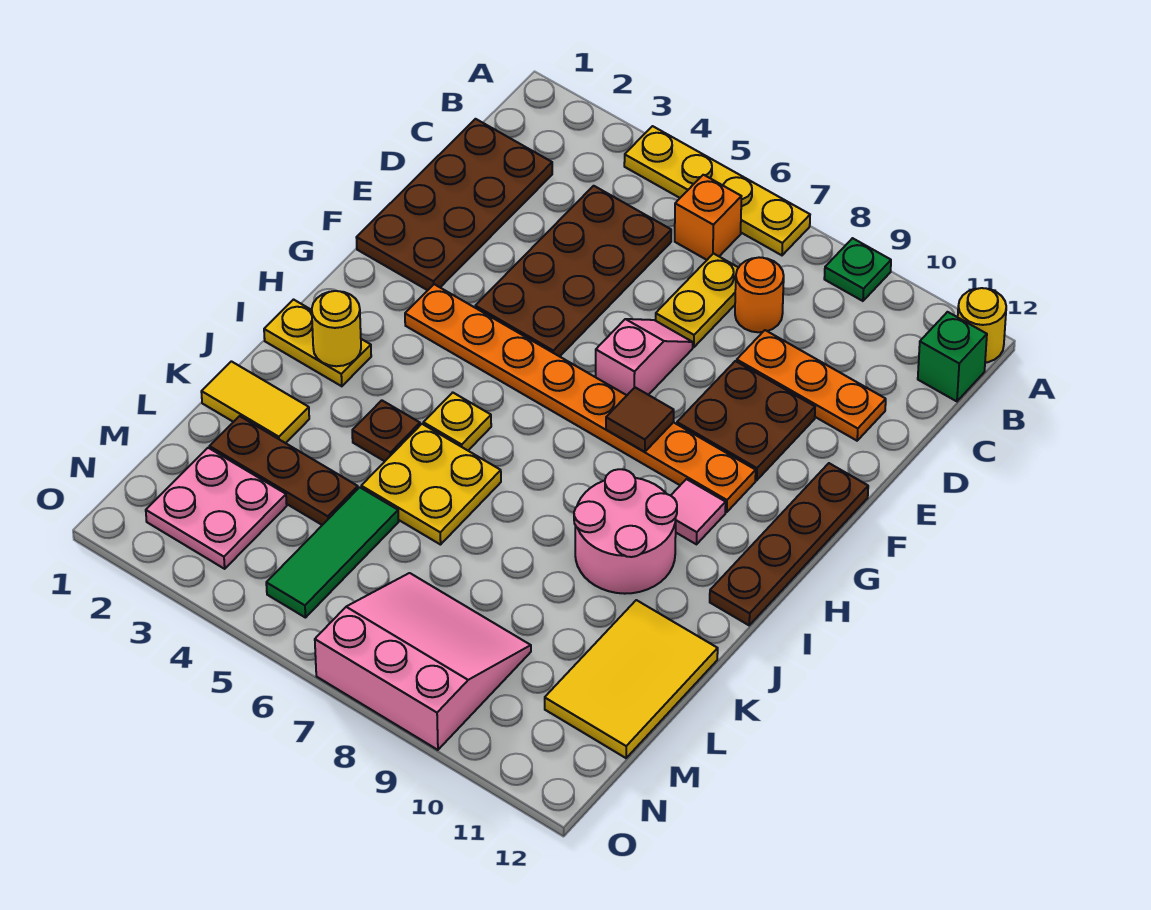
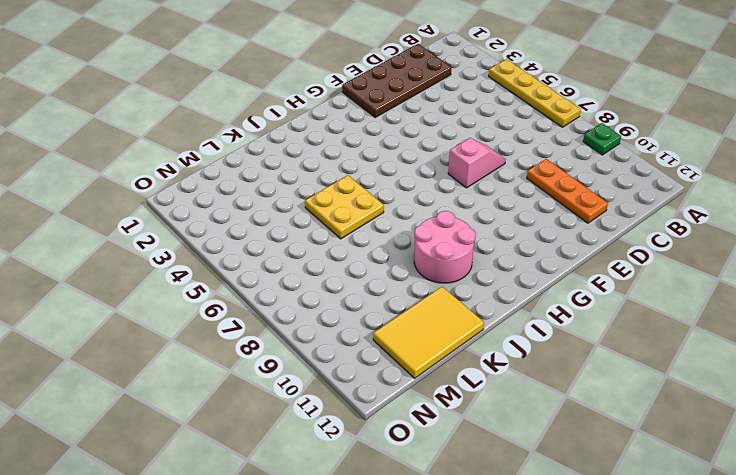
none -> yellow 1x1 round brick [958,288,1006,363]
none -> orange 1x1 brick [675,175,741,260]
none -> green 1x1 brick [918,312,987,401]

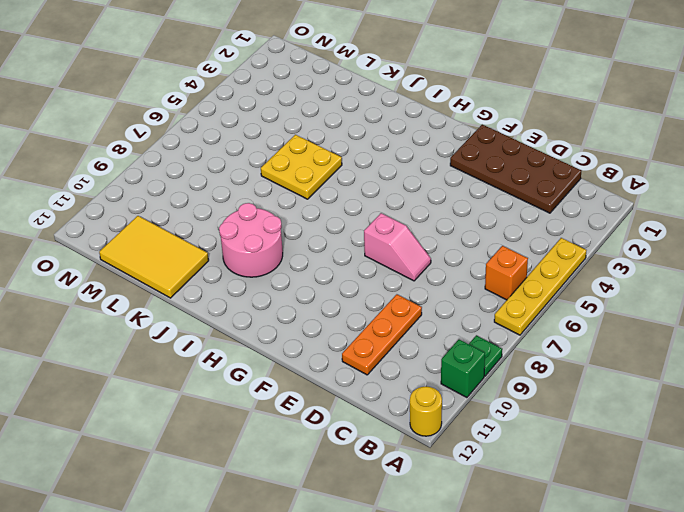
green 1x1 brick [441,340,485,398] -> green 1x1 brick moved to [918,312,987,401]
none -> brown 2x4 plate [475,186,671,357]
none -> yellow 1x2 plate [656,254,738,347]
none -> orange 1x1 round brick [735,257,784,332]

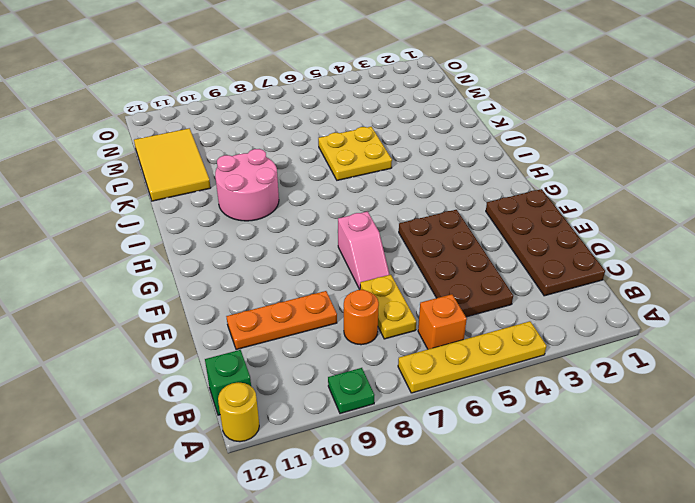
none -> brown 2x2 plate [677,361,815,480]
none -> brown 1x4 plate [710,463,868,625]
none -> orange 1x8 plate [405,284,756,512]

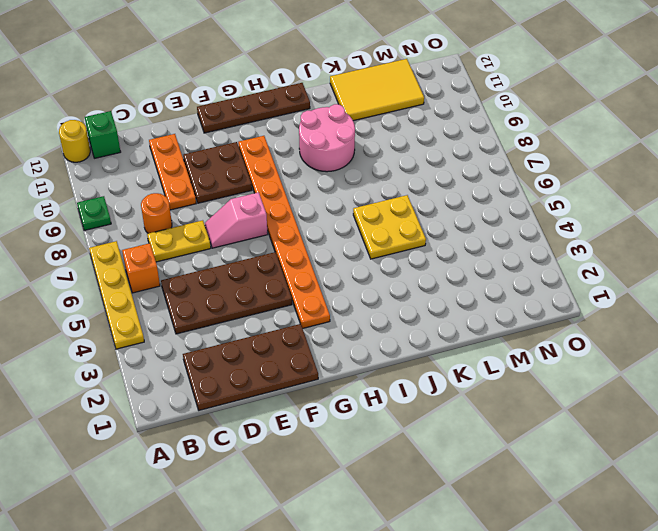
none -> pink 1x1 tile [671,479,726,544]
none -> yellow 1x2 plate [264,300,371,386]
none -> yellow 1x1 plate [423,393,491,450]

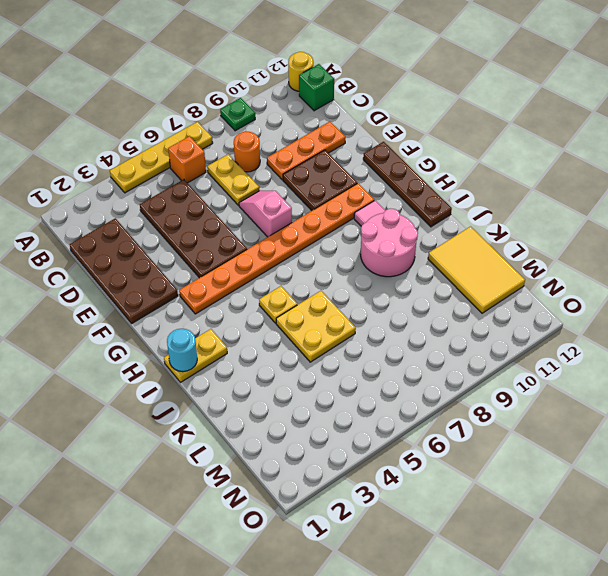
cyan 1x1 round brick [167,329,197,372] -> none
none -> brown 1x1 plate [352,400,420,461]
none -> yellow 1x2 tile [201,361,309,443]
none -> brown 1x3 plate [210,416,358,525]

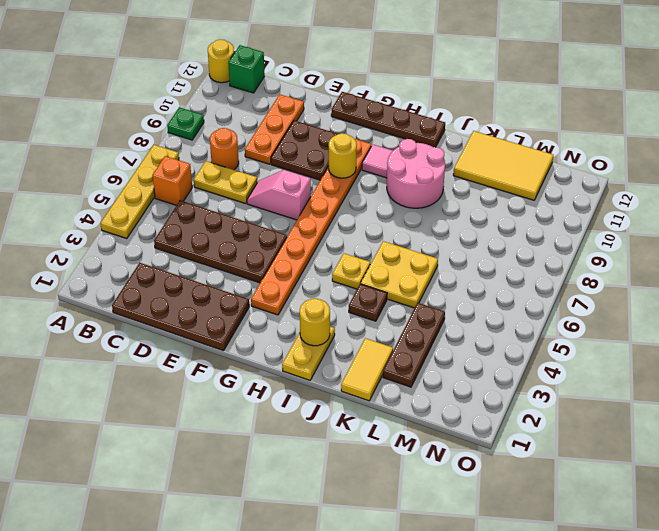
yellow 1x1 round brick [329,133,357,178] -> none
none -> green 1x3 tile [266,487,399,618]
none -> pink 2x2 plate [146,448,287,569]
none -> pink 3x3 slope [315,573,531,750]

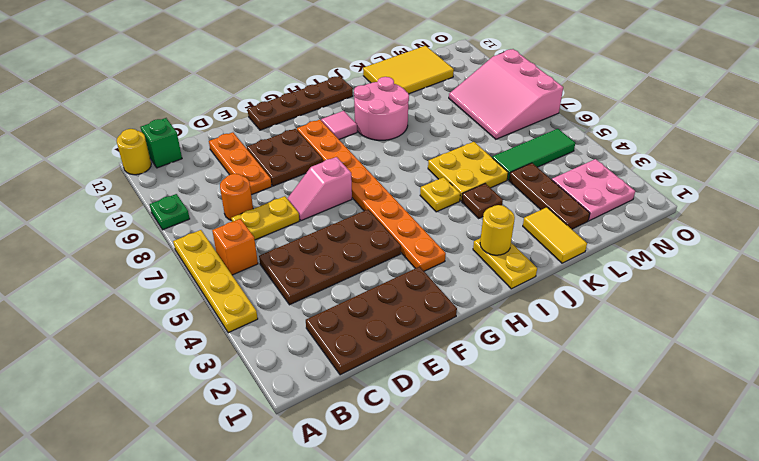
none -> brown 1x1 tile [606,387,674,452]

